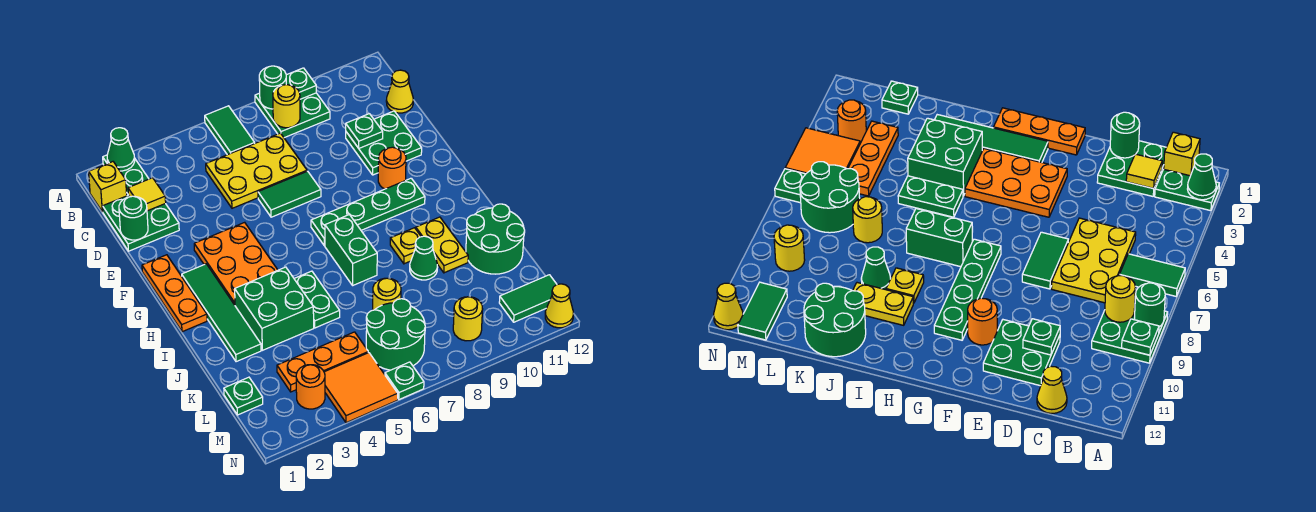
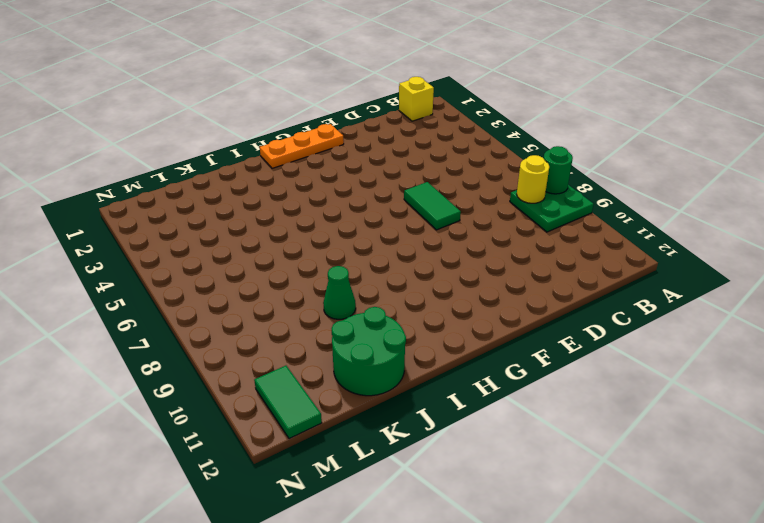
none -> green 1x2 plate [103,155,149,196]
none -> green 1x2 tile [205,106,255,155]
none -> green 2x2 plate [103,195,179,251]
none -> yellow 2x3 plate [206,133,307,208]

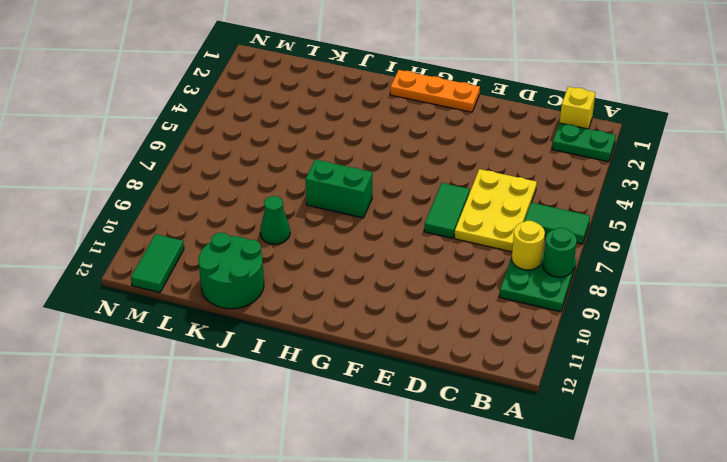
none -> green 2x2 plate [103,195,179,251]
none -> yellow 1x1 cone [386,70,413,113]
none -> green 2x2 plate [346,111,422,175]
none -> orange 2x3 plate [194,222,278,305]

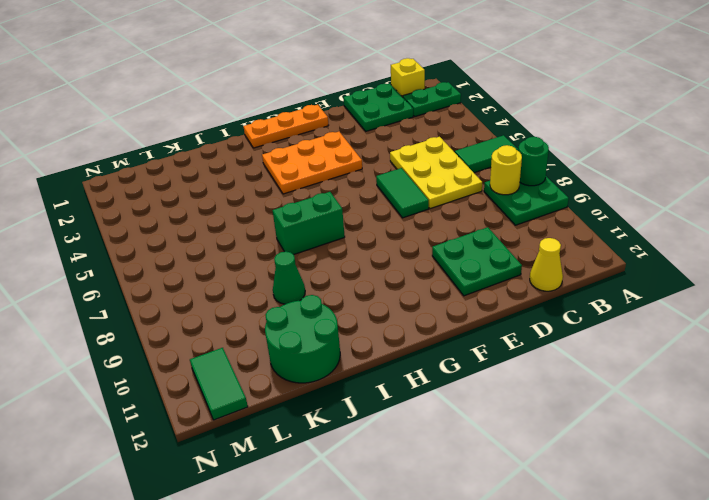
none -> orange 1x1 round brick [378,147,406,189]
none -> green 1x4 tile [182,264,261,362]
none -> green 1x4 plate [311,178,425,246]
none -> green 2x2 brick [235,267,314,350]

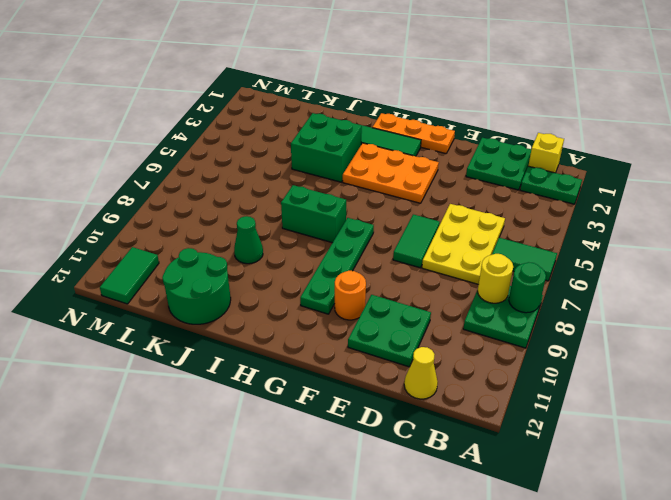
none -> green 1x2 plate [294,271,340,328]
none -> yellow 1x1 plate [390,228,421,264]
none -> yellow 1x2 plate [416,217,468,273]
none -> yellow 1x1 round brick [373,278,401,310]

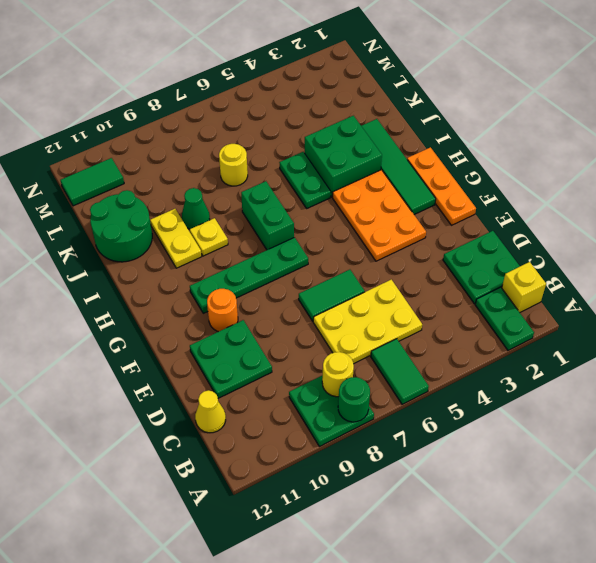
none -> green 1x1 plate [224,377,263,415]
none -> orange 1x3 plate [277,332,368,392]
none -> green 2x2 round brick [366,299,425,370]
none -> orange 1x1 round brick [296,365,325,409]

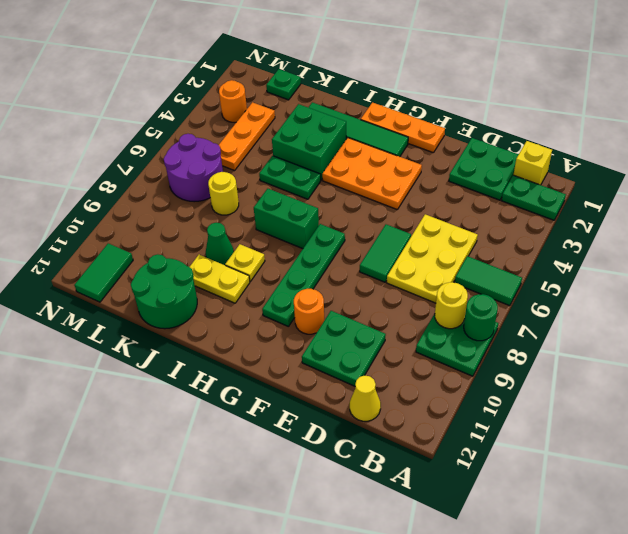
purple 2x2 round brick [164,134,223,202] -> green 2x2 round brick [366,299,425,370]
none -> orange 2x2 tile [324,353,398,423]
none -> yellow 1x1 round brick [453,297,483,341]
none -> green 1x1 plate [385,362,424,399]
none -> yellow 1x1 cone [545,284,574,328]

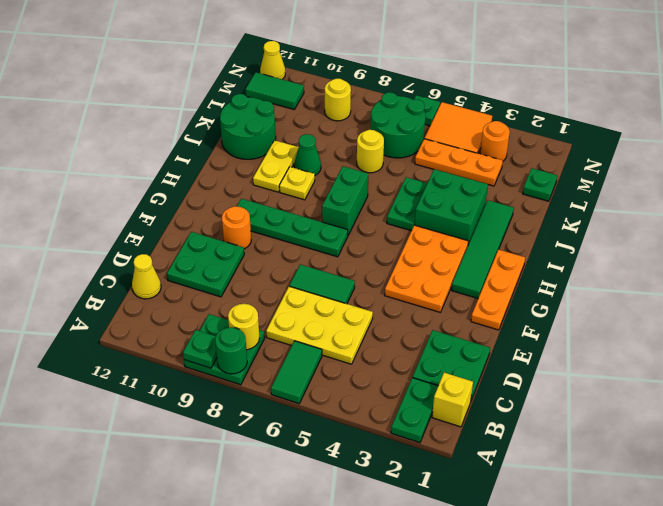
none -> green 1x1 cone [107,128,135,171]
none -> yellow 1x1 tile [128,178,166,211]
none -> green 1x1 round brick [119,196,148,240]
none -> green 1x1 plate [346,114,383,148]

